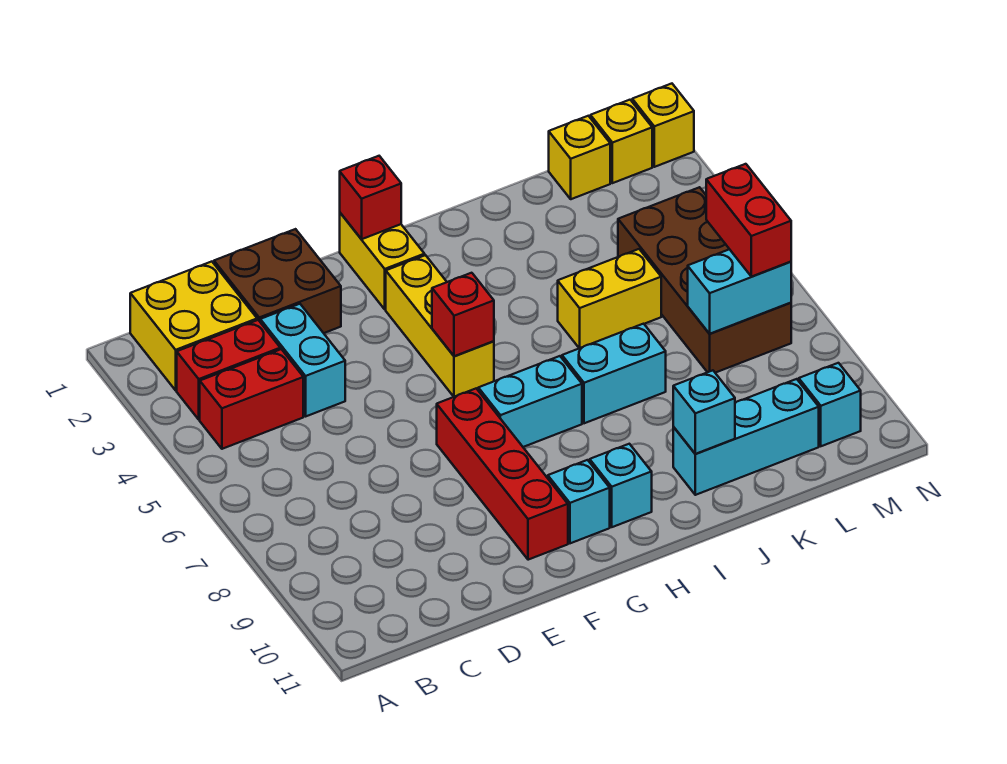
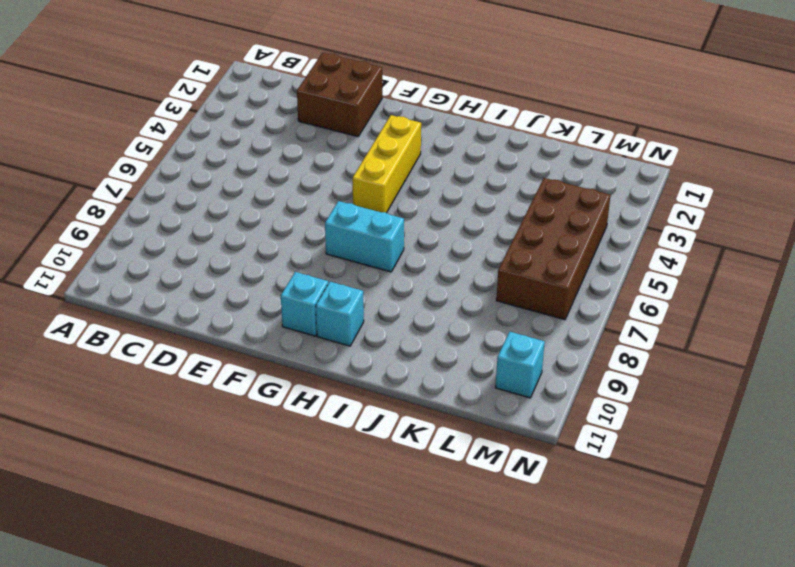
none -> yellow 2x2 brick [130,262,257,390]
none -> red 1x2 brick [177,320,280,420]
none -> red 1x2 brick [200,349,303,449]

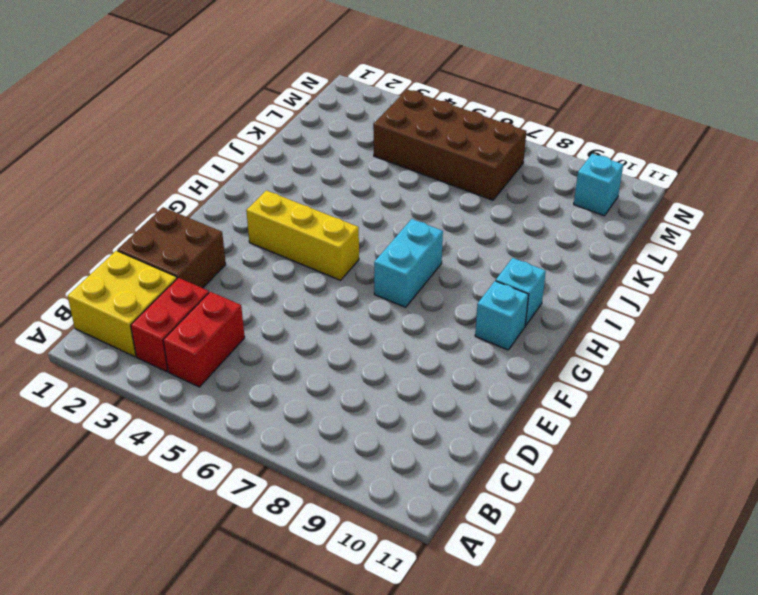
none -> cyan 1x2 brick [260,304,345,416]
none -> red 1x4 brick [437,388,568,560]
none -> yellow 1x2 brick [340,213,425,309]

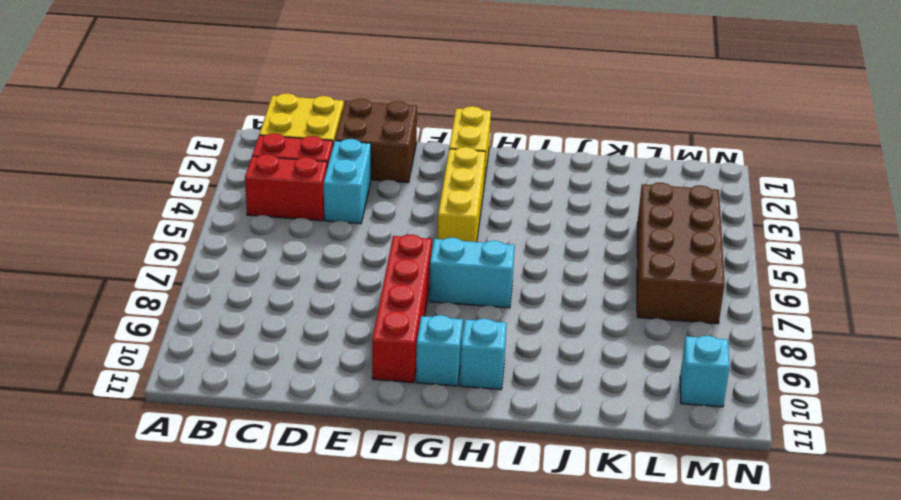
none -> cyan 1x2 brick [562,324,666,423]
none -> yellow 1x2 brick [558,249,661,348]
none -> cyan 1x3 brick [673,379,819,495]

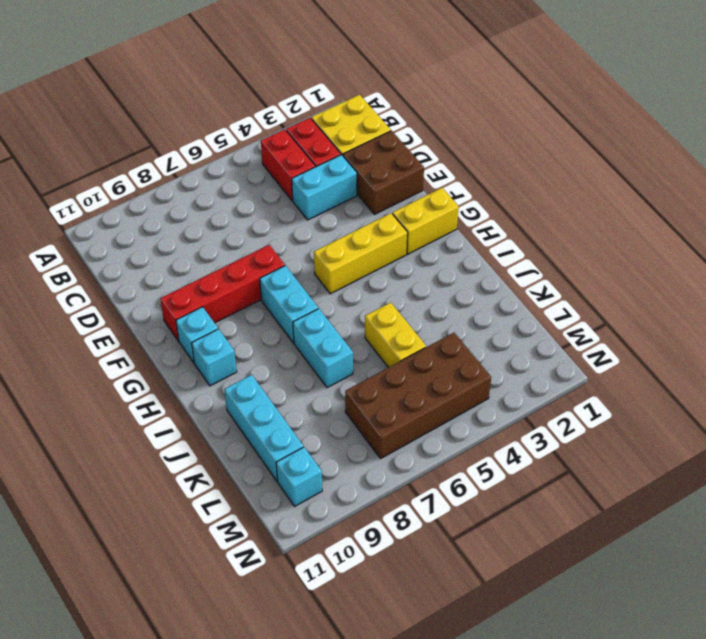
none -> yellow 1x1 brick [549,116,610,199]
none -> yellow 1x1 brick [590,100,652,183]
none -> yellow 1x1 brick [632,84,694,167]

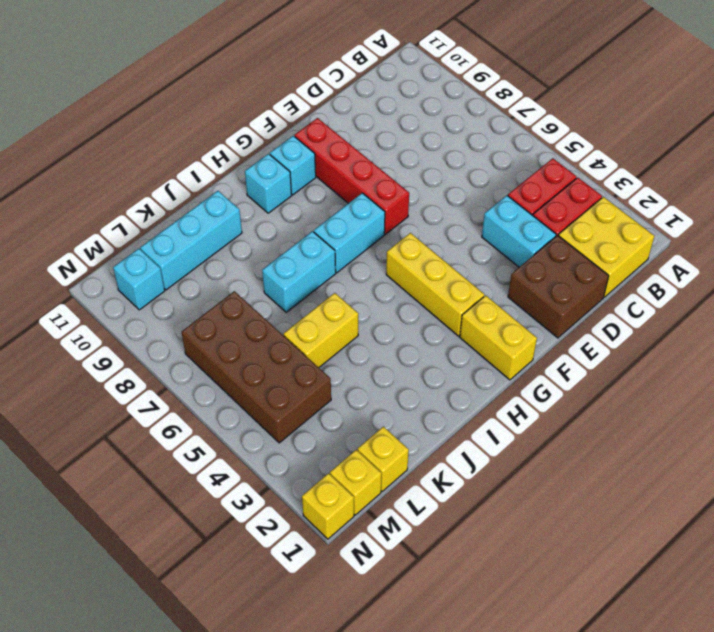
none -> red 1x1 brick [340,156,401,239]
none -> red 1x1 brick [432,273,494,356]
none -> cyan 1x1 brick [673,370,735,454]

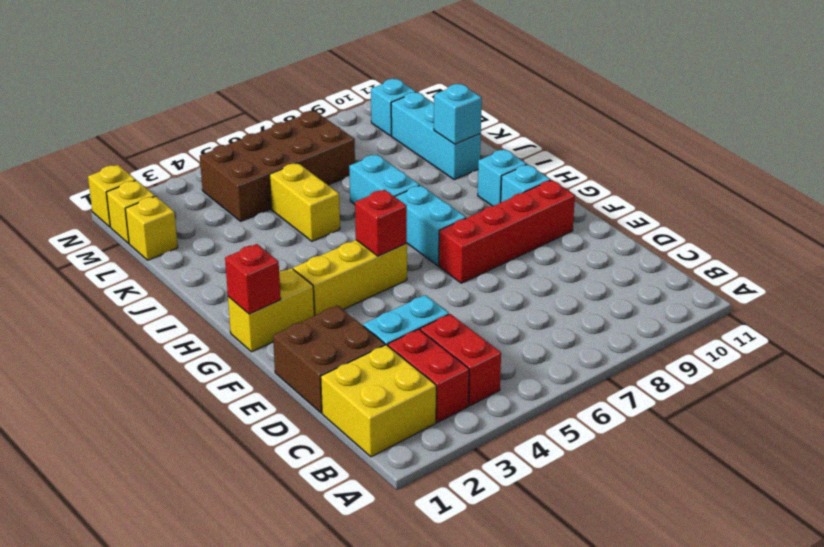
none -> cyan 1x2 brick [688,249,791,334]
none -> red 1x2 brick [706,164,791,277]

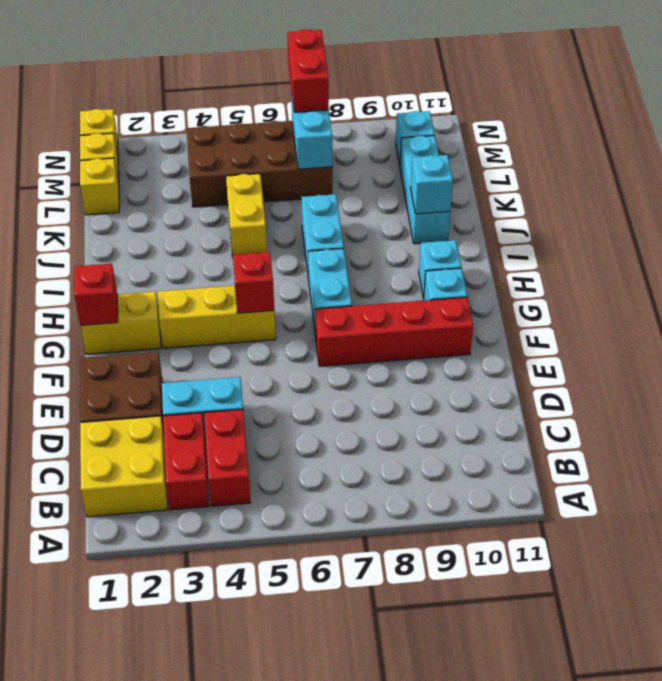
red 1x2 brick [287,29,329,112] -> red 1x2 brick turned to [706,164,791,277]

